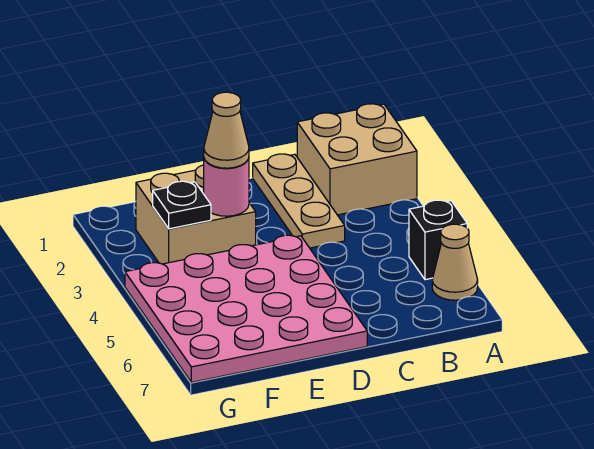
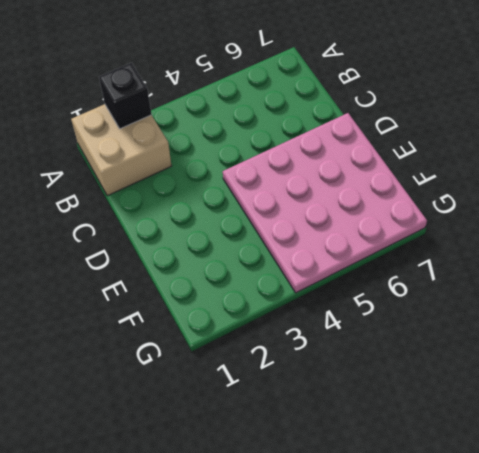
black 1x1 brick [99,63,152,129] -> black 1x1 brick moved to [409,200,467,280]
none -> tan 1x1 cone [432,224,478,300]
none -> tan 1x3 plate [253,154,345,248]

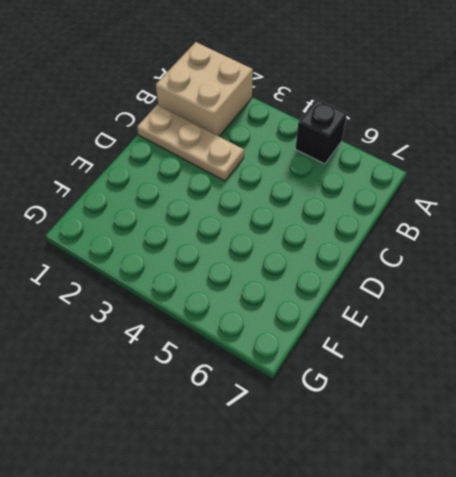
none -> tan 1x1 cone [432,224,478,300]
none -> pink 4x4 plate [125,235,367,382]

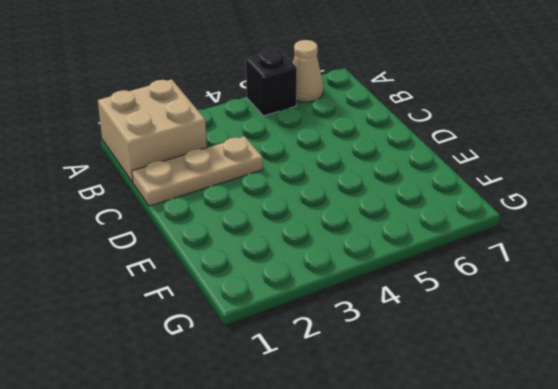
none -> pink 4x4 plate [125,235,367,382]
none -> tan 2x2 brick [136,165,256,264]

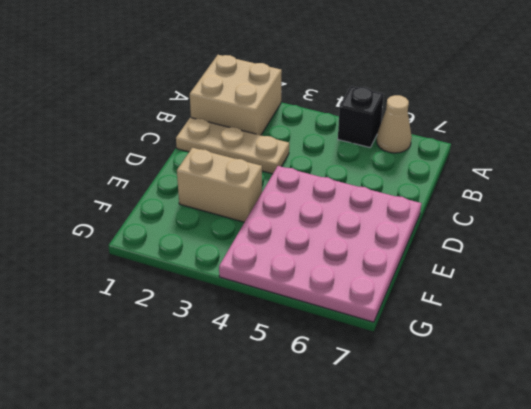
tan 1x2 brick [177,148,262,222] -> tan 2x2 brick [136,165,256,264]
none -> pink 1x1 round brick [204,158,249,216]
none -> black 1x1 plate [153,181,211,229]

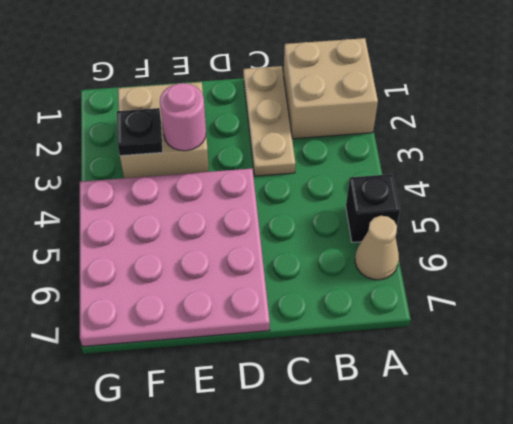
none -> tan 1x1 cone [204,92,249,168]

